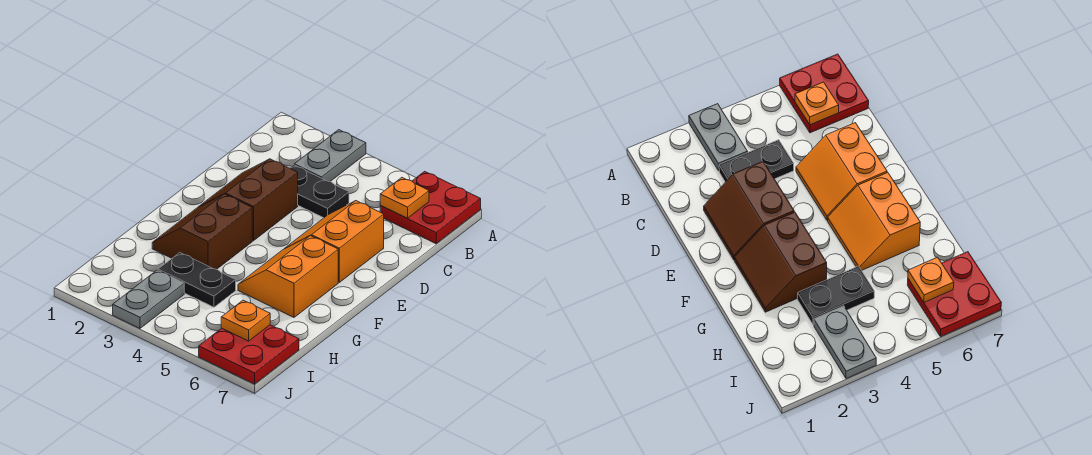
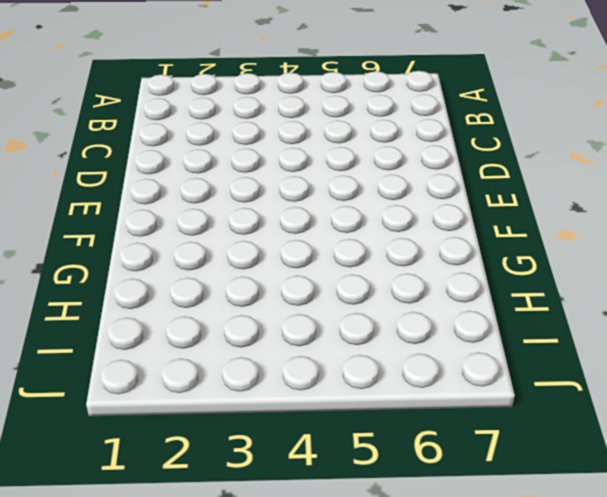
none -> grey 1x2 plate [294,130,366,182]
none -> red 2x2 plate [380,171,481,244]
none -> black 1x2 plate [290,165,349,218]

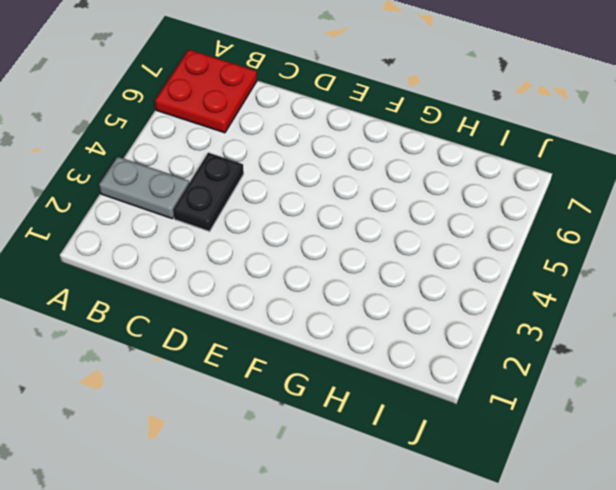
none -> brown 2x2 slope [199,159,298,241]
none -> orange 2x2 slope [284,201,384,282]
none -> brown 2x2 slope [152,194,252,269]

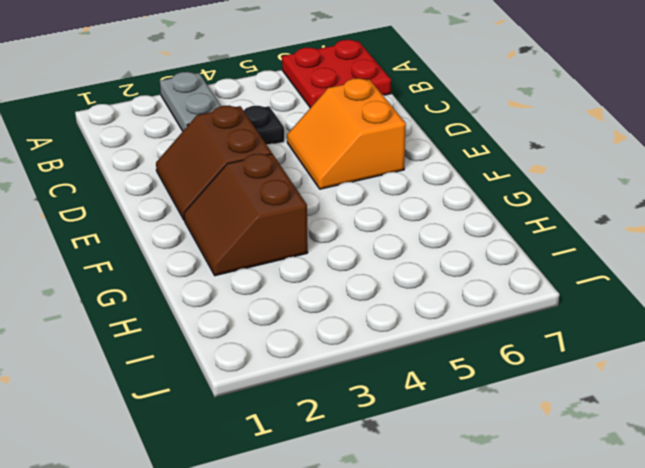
none -> orange 2x2 slope [238,236,338,317]
none -> black 1x2 plate [158,253,236,307]
none -> grey 1x2 plate [113,270,184,328]

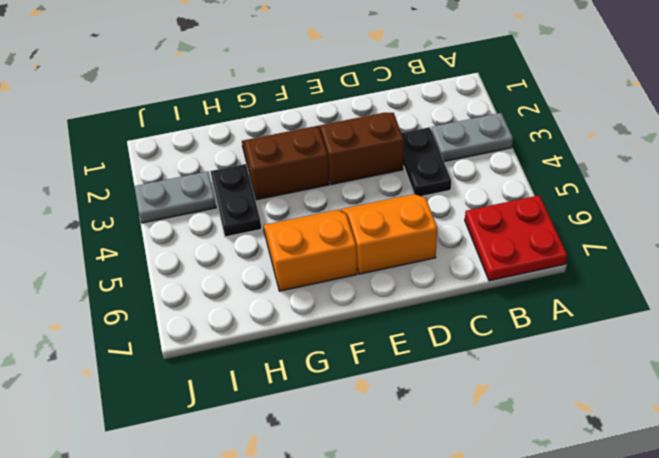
none -> red 2x2 plate [199,325,299,384]
none -> orange 1x1 plate [380,178,429,218]
none -> orange 1x1 plate [221,300,270,341]

